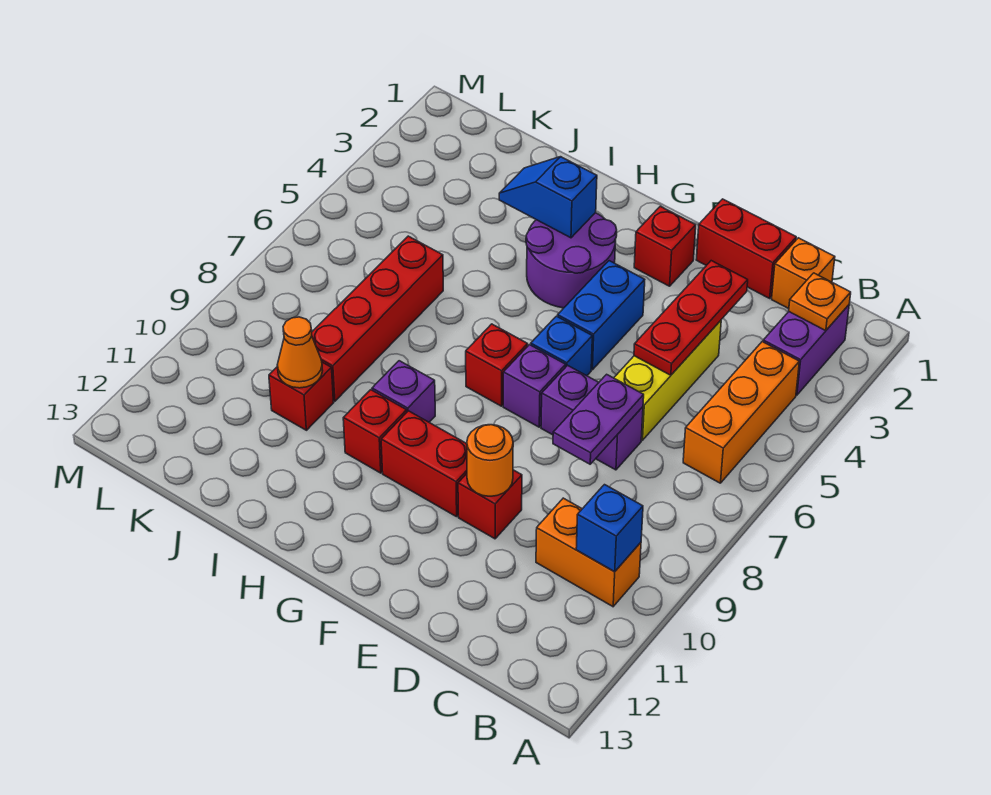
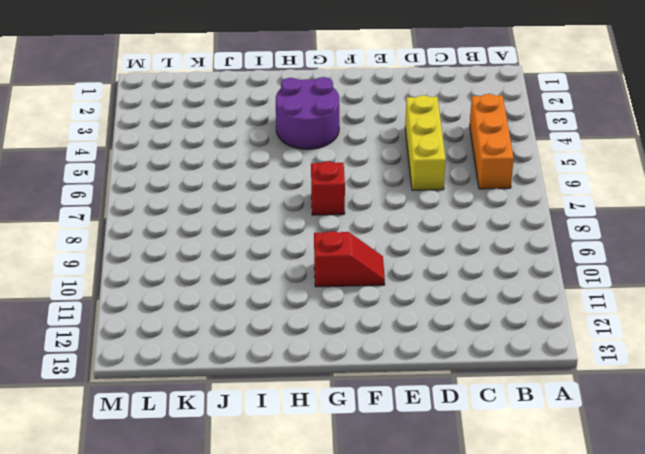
red 1x2 slope [314,231,385,287] -> red 1x2 brick [381,411,467,517]
none -> purple 1x2 brick [763,305,849,395]
none -> orange 1x2 brick [536,498,641,607]
none -> orange 1x1 brick [772,238,835,309]

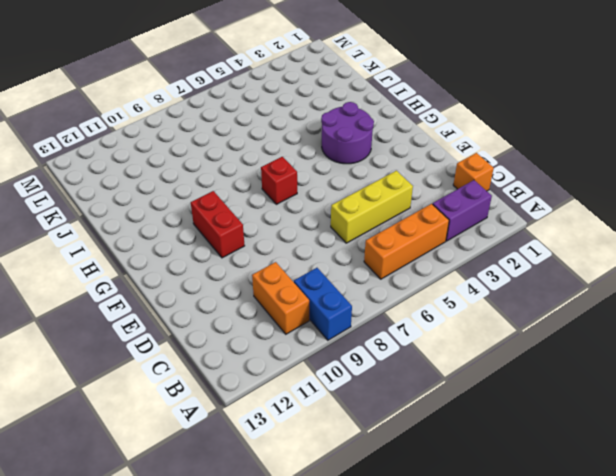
blue 1x2 brick [294,268,352,340] -> blue 1x2 brick turned to [558,261,645,370]
none -> red 1x2 brick [696,199,796,298]
none -> purple 1x2 brick [541,365,643,470]
none -> red 1x1 brick [458,470,522,539]

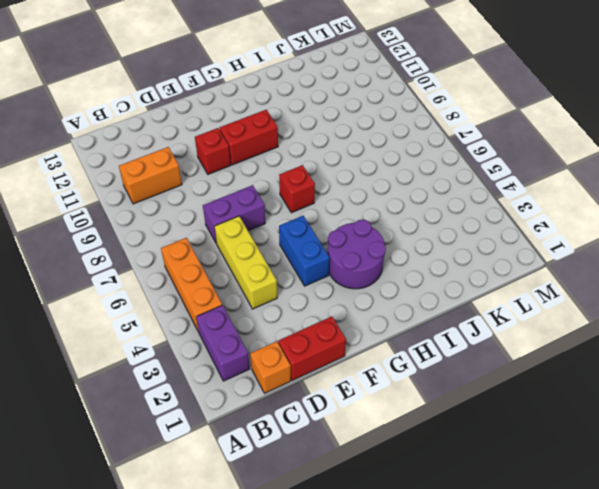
none -> red 1x1 brick [634,206,696,286]
none -> blue 1x1 brick [531,316,592,376]
none -> purple 1x1 brick [503,345,566,427]

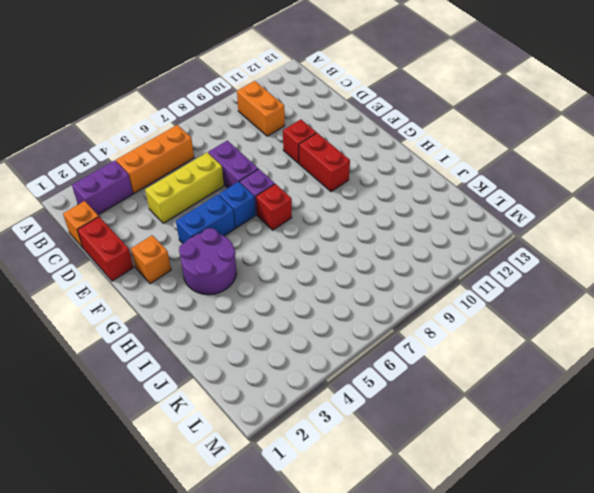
orange 1x1 brick [131,235,171,284] -> red 1x1 brick [634,206,696,286]
none -> purple 1x1 brick [372,361,435,422]
none -> red 1x1 brick [343,390,407,473]
none -> red 1x4 brick [312,236,443,401]

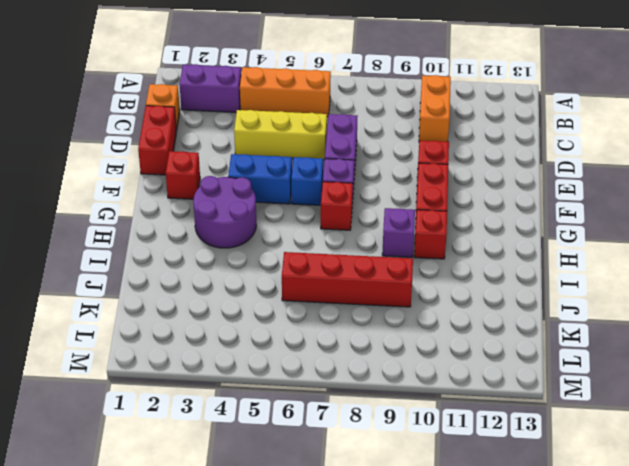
none -> red 1x1 brick [269,362,334,430]
none -> orange 1x1 plate [789,273,851,331]
none -> blue 1x1 brick [576,485,643,572]

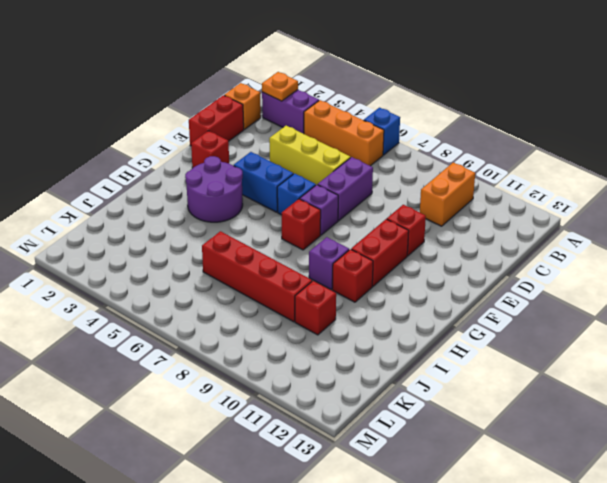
blue 1x1 brick [364,108,400,155] -> blue 1x1 brick moved to [576,485,643,572]
none -> red 1x3 plate [634,261,748,375]
none -> purple 1x2 plate [553,374,644,464]
none -> orange 1x1 round brick [467,425,513,496]

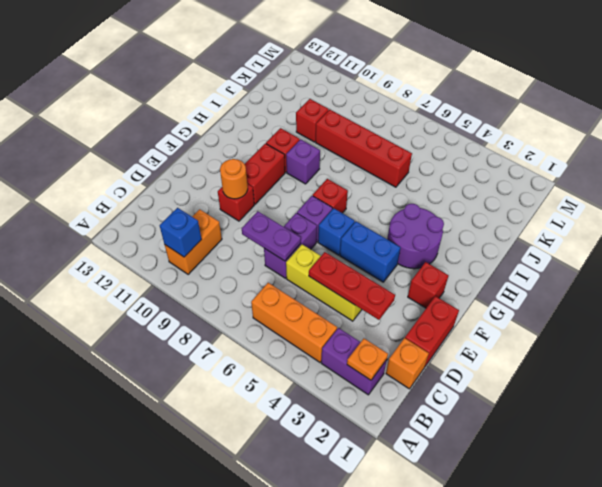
none -> blue 1x2 slope [499,157,597,238]
none -> orange 1x1 cone [277,317,323,388]

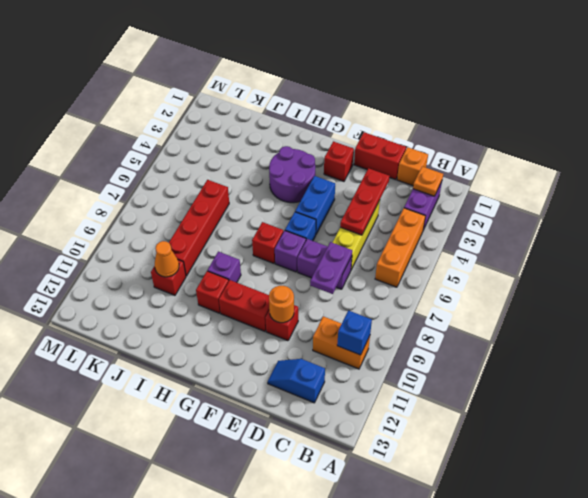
blue 1x2 slope [268,359,325,403] -> blue 1x2 slope moved to [499,157,597,238]

